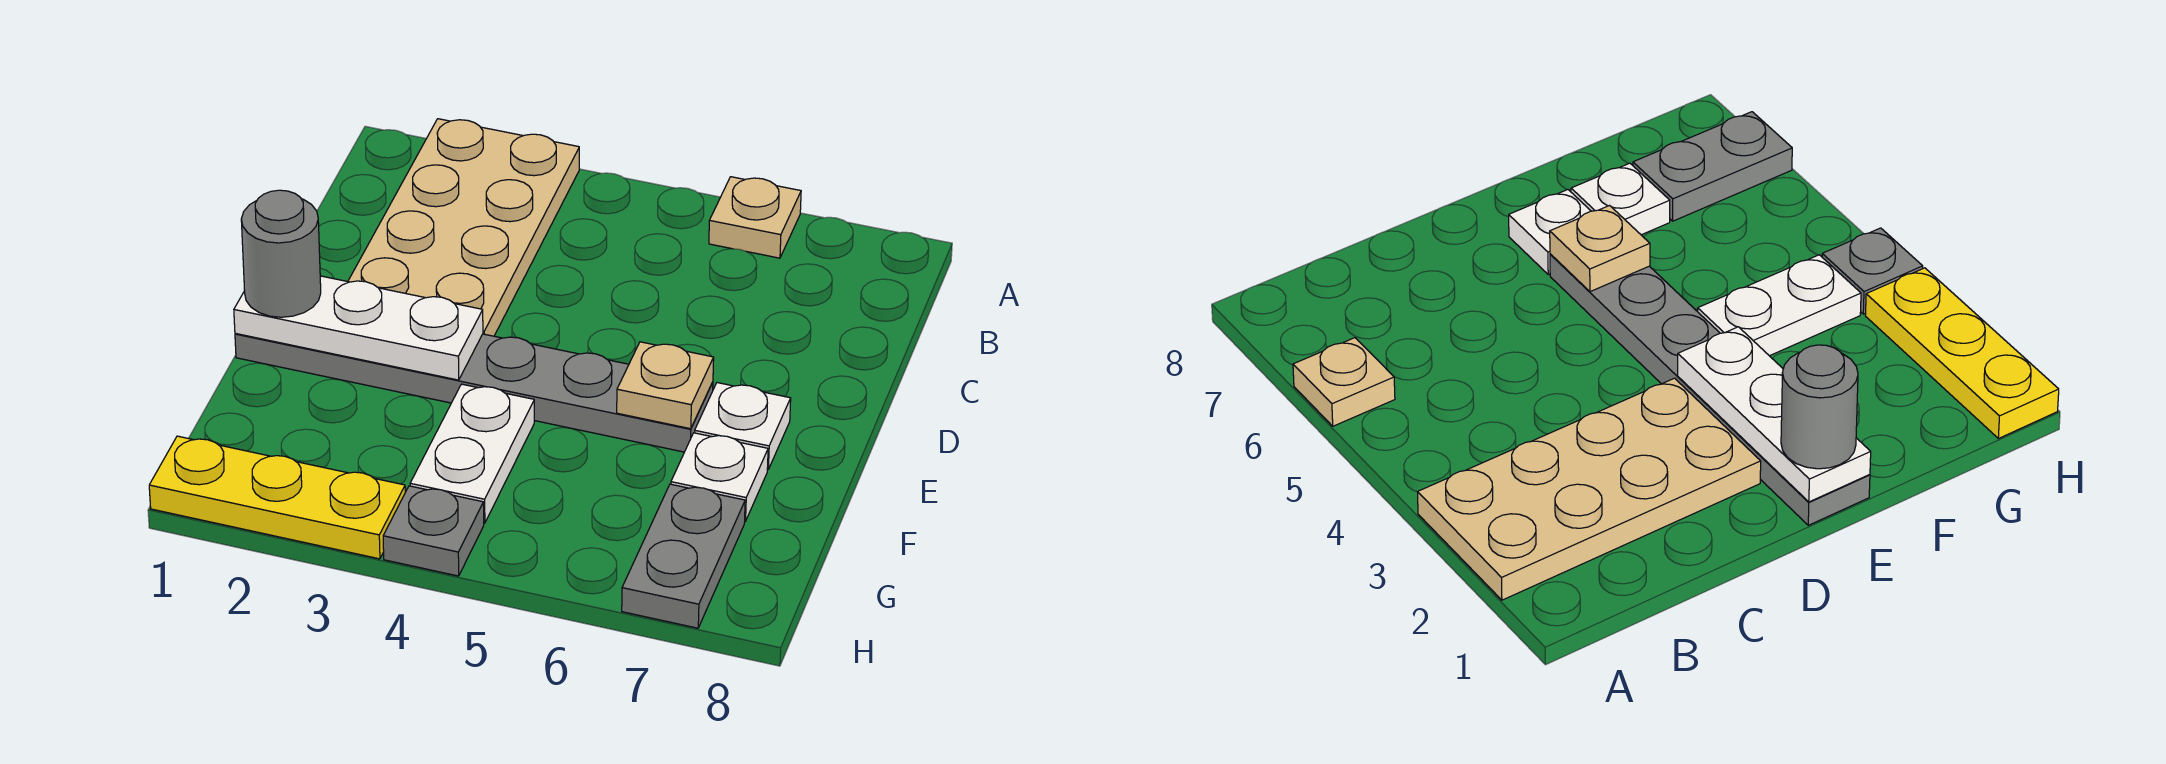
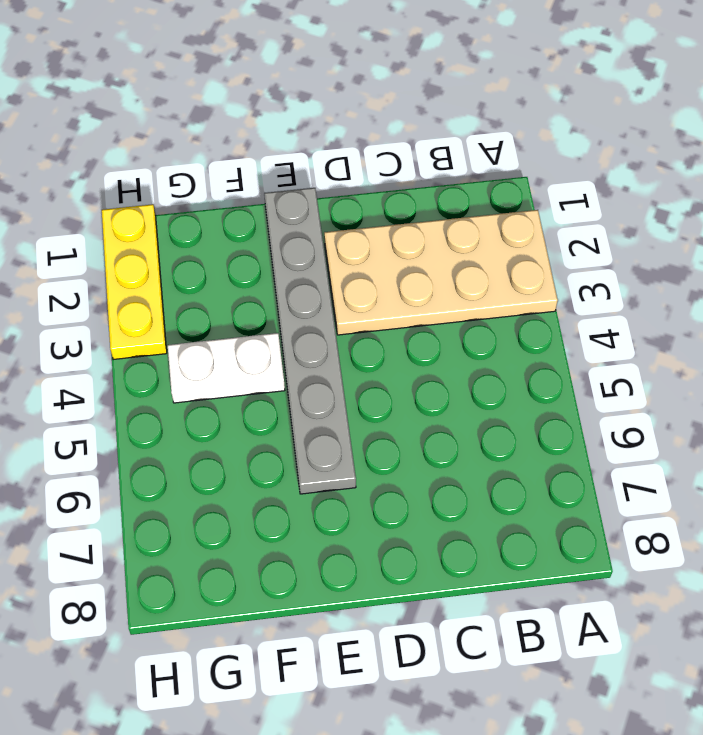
none -> tan 1x1 plate [709,177,801,258]
none -> white 1x1 plate [695,383,791,470]
none -> white 1x1 plate [671,433,768,521]

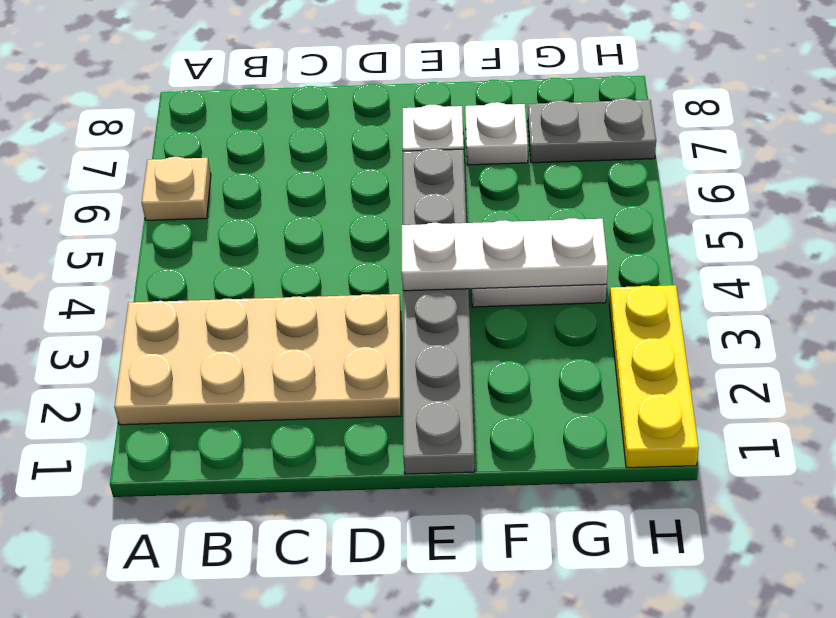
white 1x3 plate [402,218,608,291] -> white 1x3 plate turned to [234,276,483,380]
none -> grey 1x1 plate [383,486,484,576]
none -> tan 1x1 plate [617,342,714,429]
none -> grey 1x1 round brick [241,190,321,317]

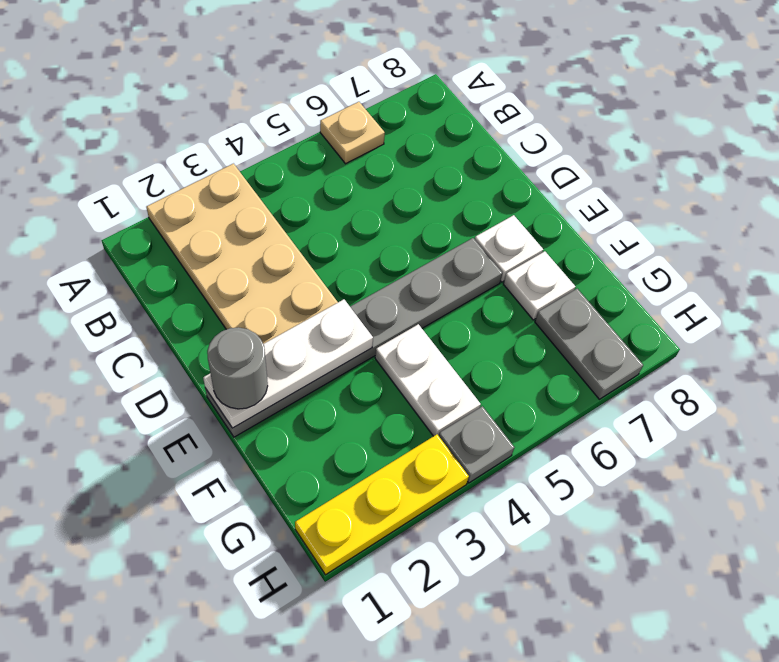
none -> tan 1x1 plate [617,342,714,429]

